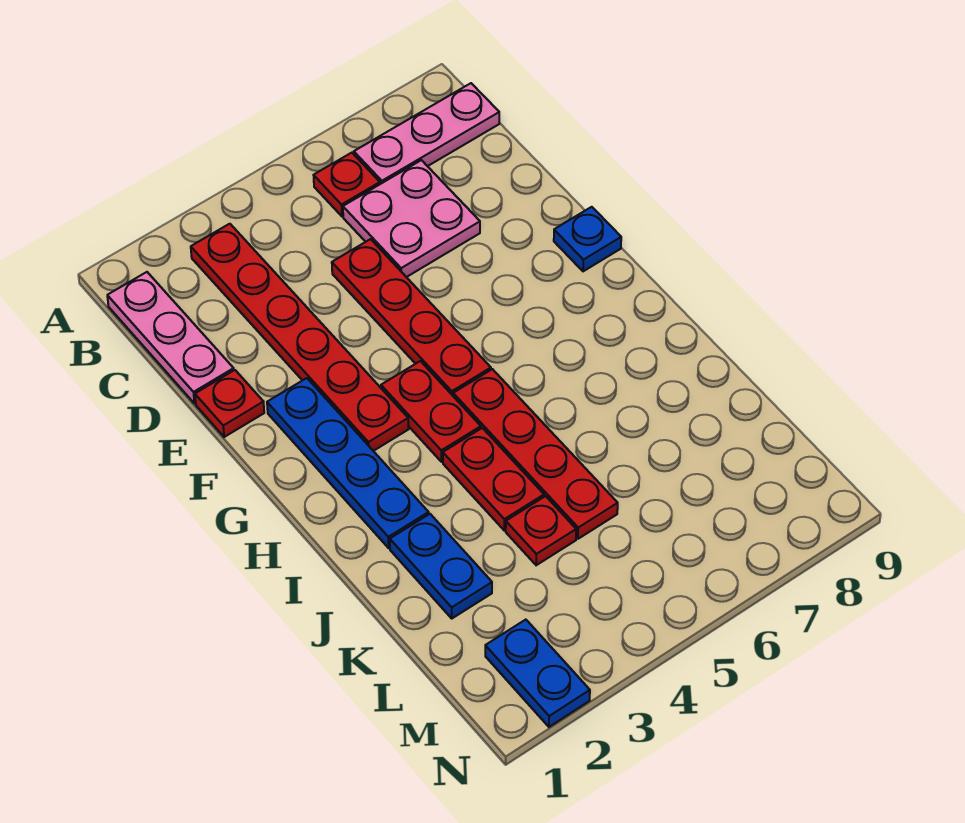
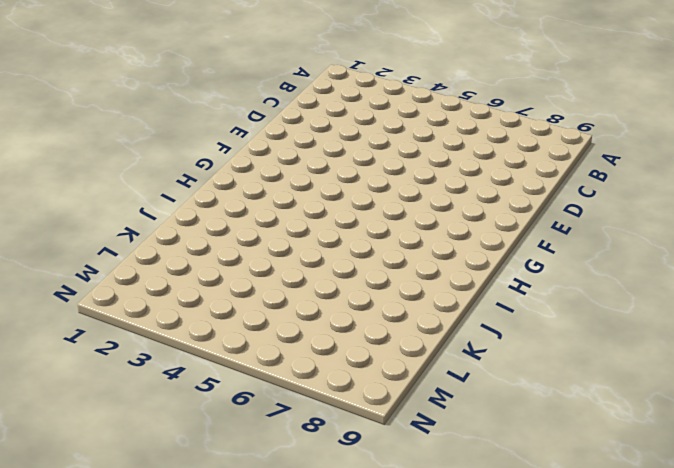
none -> pink 1x3 plate [107,272,234,404]
none -> red 1x6 plate [191,224,408,451]
none -> red 1x1 plate [314,153,380,216]

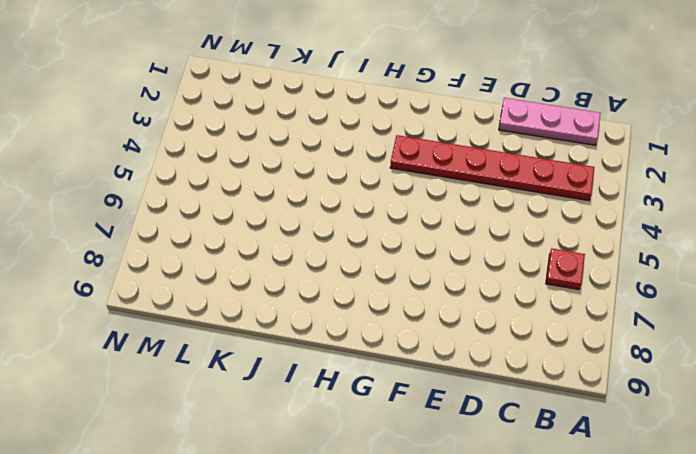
none -> pink 1x3 plate [354,83,499,184]
none -> pink 2x2 plate [343,160,480,277]
none -> red 1x4 plate [332,239,491,396]

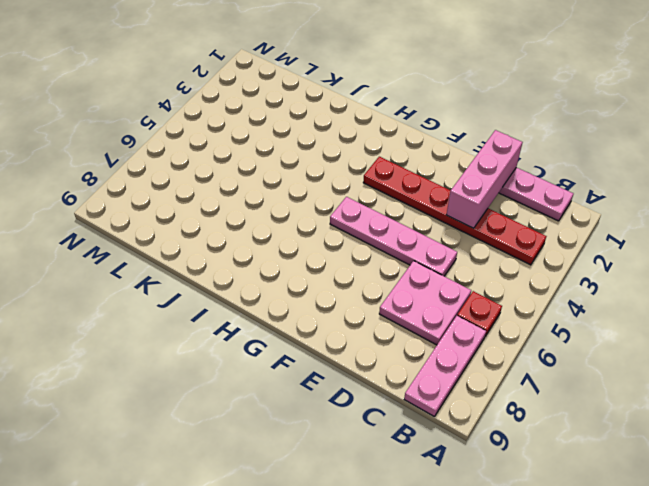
pink 1x3 brick [447,130,523,228] -> none
pink 1x4 plate [330,197,457,276] -> red 1x4 plate [332,239,491,396]
none -> red 1x1 plate [195,370,264,437]
none -> blue 1x4 plate [267,378,429,548]
none -> blue 1x1 plate [554,207,621,271]

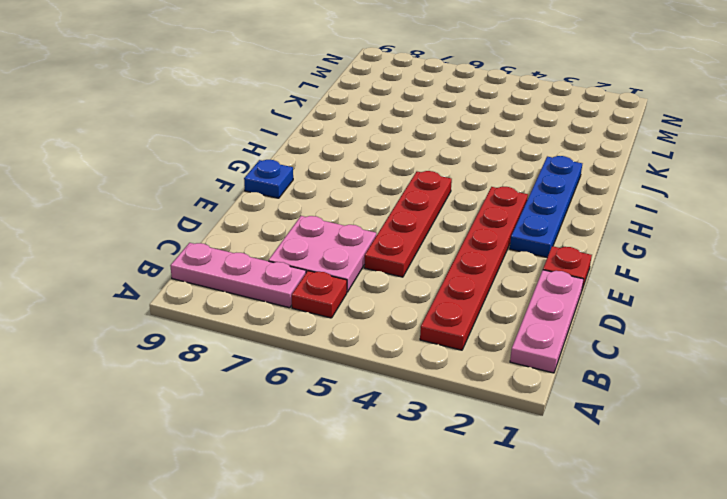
none -> red 1x2 plate [381,361,481,462]
none -> red 1x4 plate [453,369,618,539]
none -> red 1x2 plate [443,428,544,530]

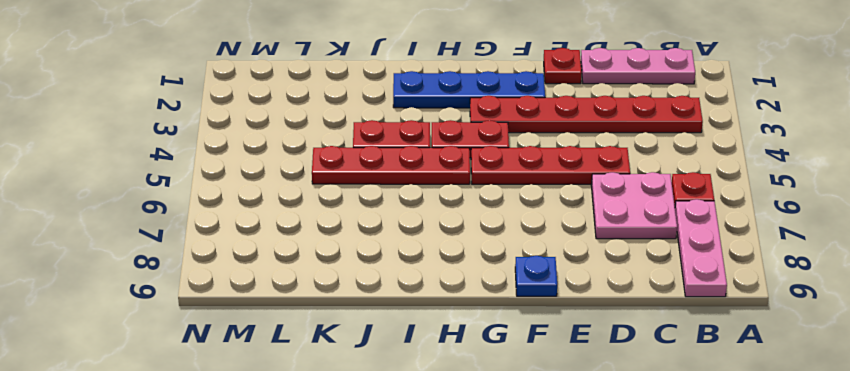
none -> blue 1x2 plate [390,514,492,618]
none -> red 1x1 plate [506,496,576,565]
none -> blue 1x2 plate [485,620,590,727]

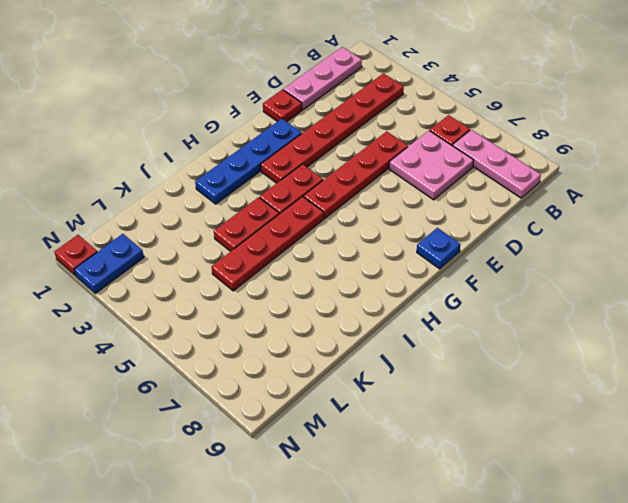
red 1x1 plate [54,235,97,275] -> red 1x1 plate moved to [506,496,576,565]
none -> blue 1x2 plate [390,514,492,618]

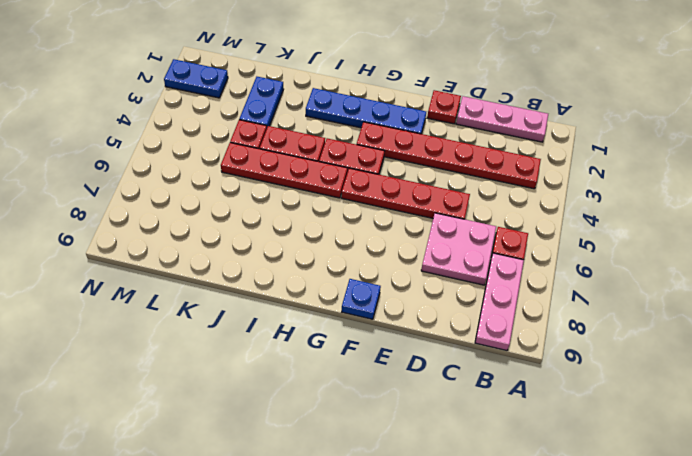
blue 1x2 plate [239,77,284,127] -> blue 1x2 plate turned to [390,514,492,618]

